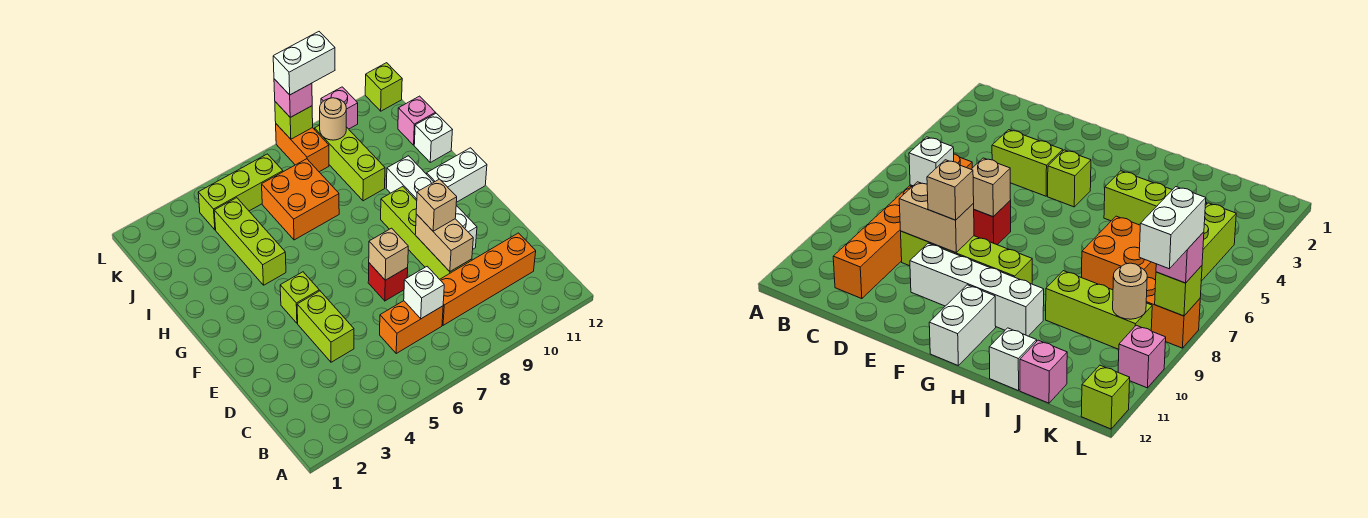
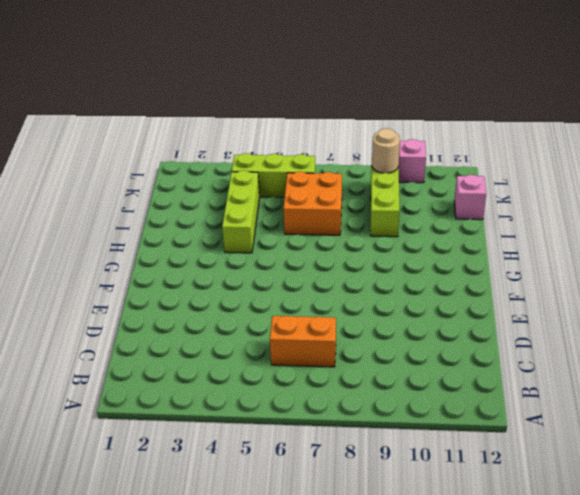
none -> orange 1x4 brick [440,233,536,325]
none -> lime 1x2 brick [297,291,354,362]
none -> lime 1x4 brick [381,187,472,279]

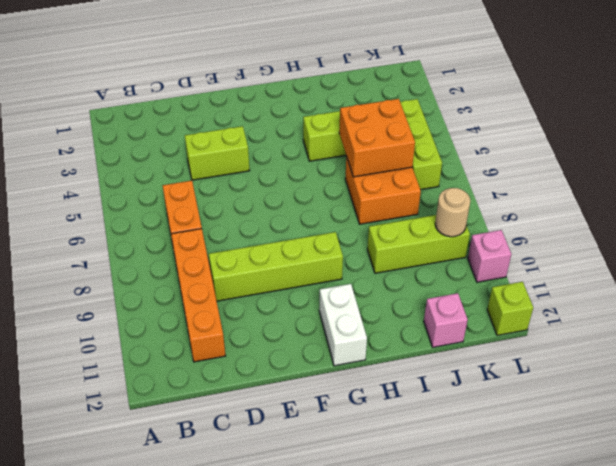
orange 2x2 brick [339,99,415,177] -> none
none -> red 1x1 brick [368,263,408,301]
none -> white 1x4 brick [386,156,477,249]
none -> lime 1x1 brick [280,272,319,323]

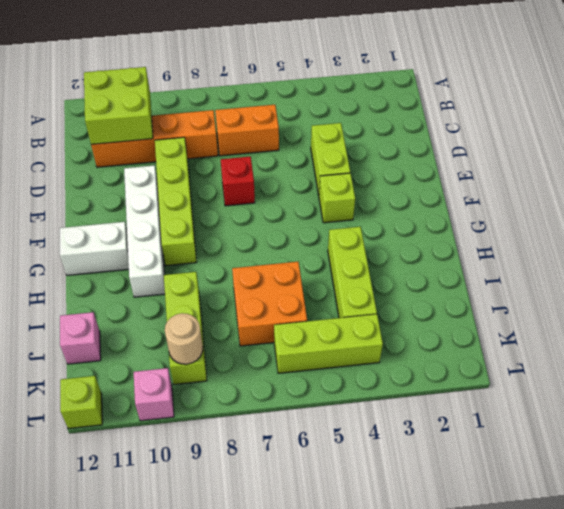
lime 2x2 brick [84,67,153,144] -> none
none -> white 1x1 brick [414,113,452,162]
none -> orange 1x2 brick [276,124,329,172]
none -> white 1x1 brick [404,266,444,319]

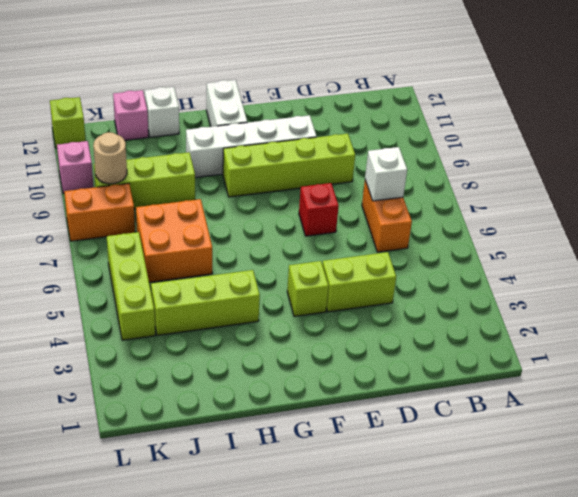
none -> orange 1x4 brick [440,233,536,325]
none -> tan 1x2 brick [415,214,473,272]
none -> tan 1x1 brick [369,228,408,280]

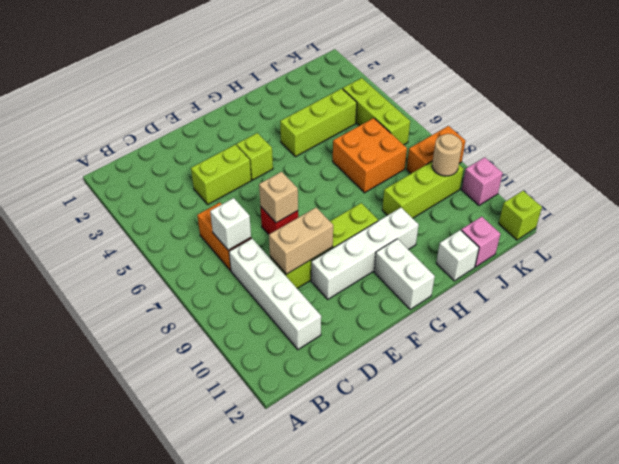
white 1x4 brick [229,238,321,349] -> orange 1x4 brick [440,233,536,325]
none -> lime 1x1 brick [275,102,313,139]
none -> tan 1x1 brick [416,179,457,231]
none -> pink 1x1 brick [274,79,312,117]

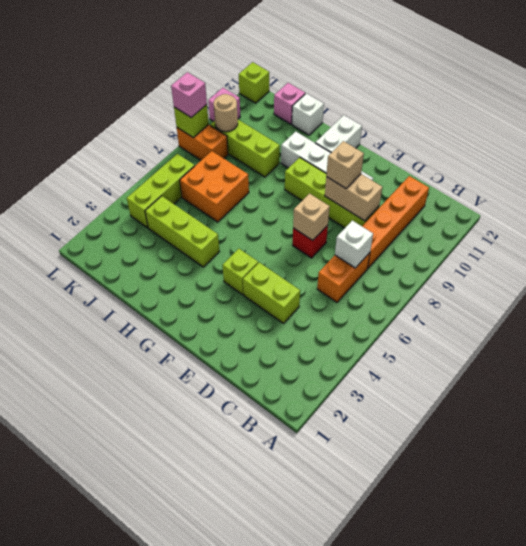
none -> white 1x2 brick [273,32,335,95]

